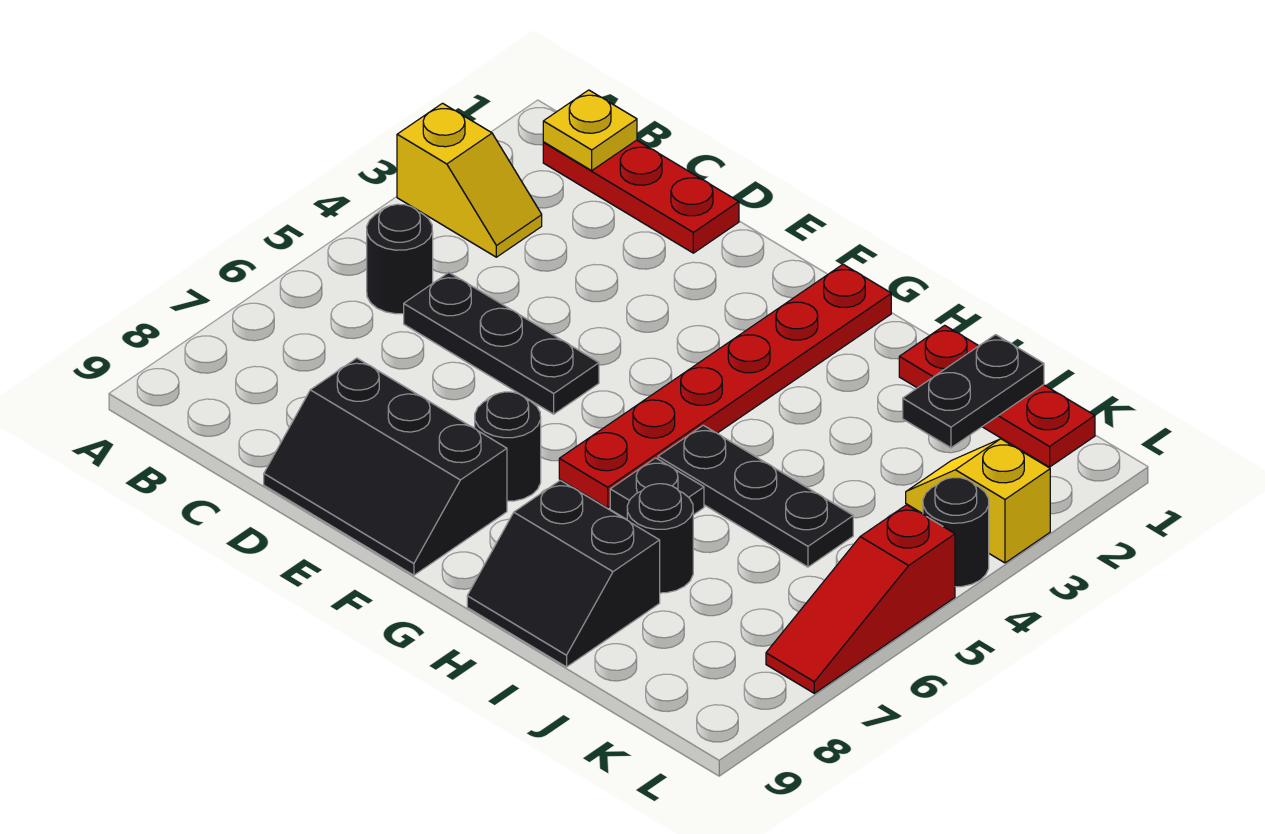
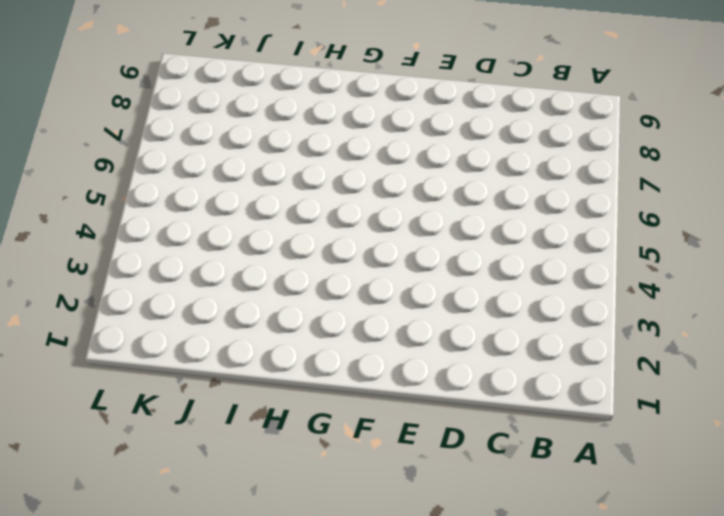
none -> yellow 1x2 slope [397,103,542,257]
none -> red 1x3 plate [543,140,739,253]
none -> black 1x1 round brick [367,204,433,314]

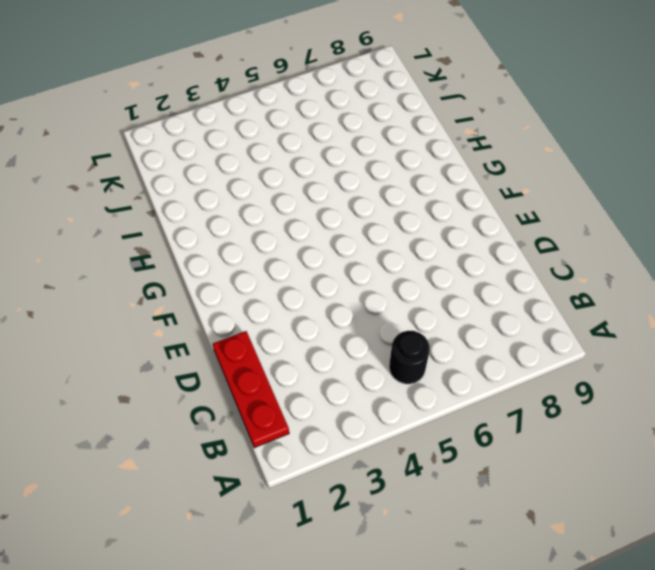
none -> yellow 1x2 slope [397,103,542,257]
none -> black 1x3 plate [404,273,599,414]
none -> black 2x3 slope [264,358,507,575]

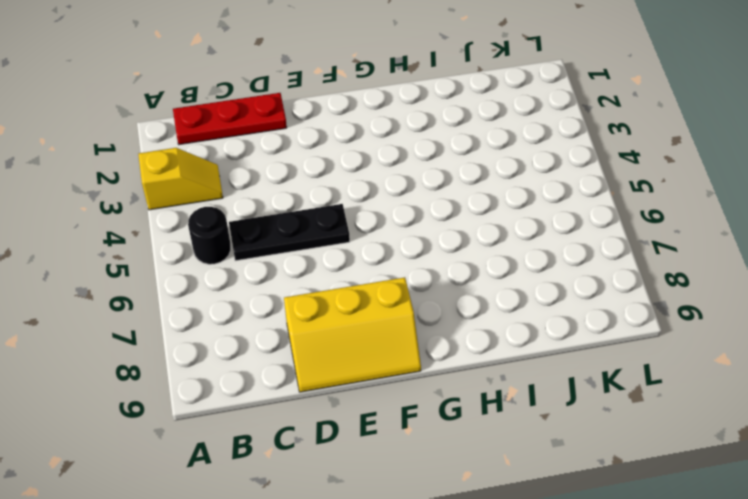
yellow 2x3 slope [284,277,421,392] -> black 2x3 slope [264,358,507,575]
none -> black 1x1 round brick [475,392,541,501]
none -> red 1x6 plate [559,264,891,508]
none -> black 1x3 plate [658,425,853,567]

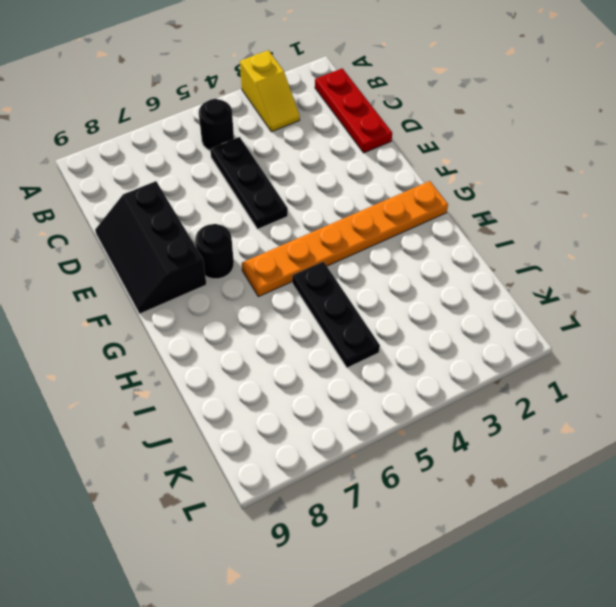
orange 1x6 plate [242,181,448,297] -> red 1x6 plate [559,264,891,508]
none -> black 1x1 plate [610,458,704,520]
none -> black 2x2 slope [467,480,660,667]
none -> red 1x3 plate [899,325,1095,467]

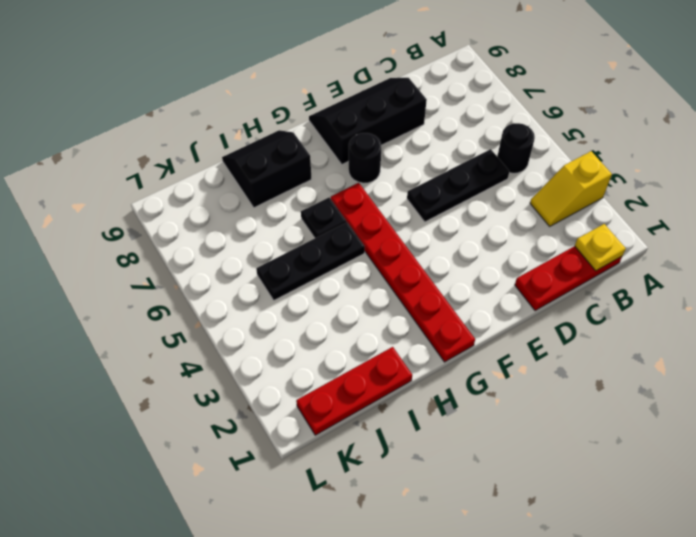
none -> black 1x1 round brick [627,484,693,593]
none -> yellow 1x2 slope [906,439,1050,563]
none -> black 1x1 round brick [923,478,989,587]

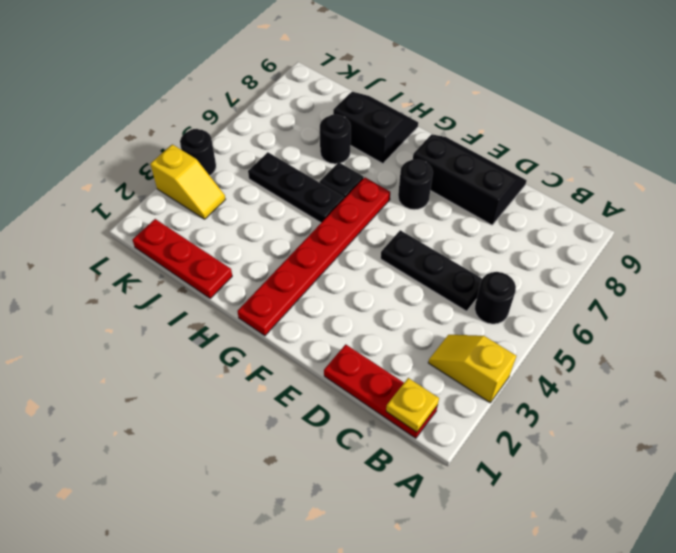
none -> red 1x3 slope [766,505,955,693]
none -> black 1x2 plate [903,335,1044,448]

